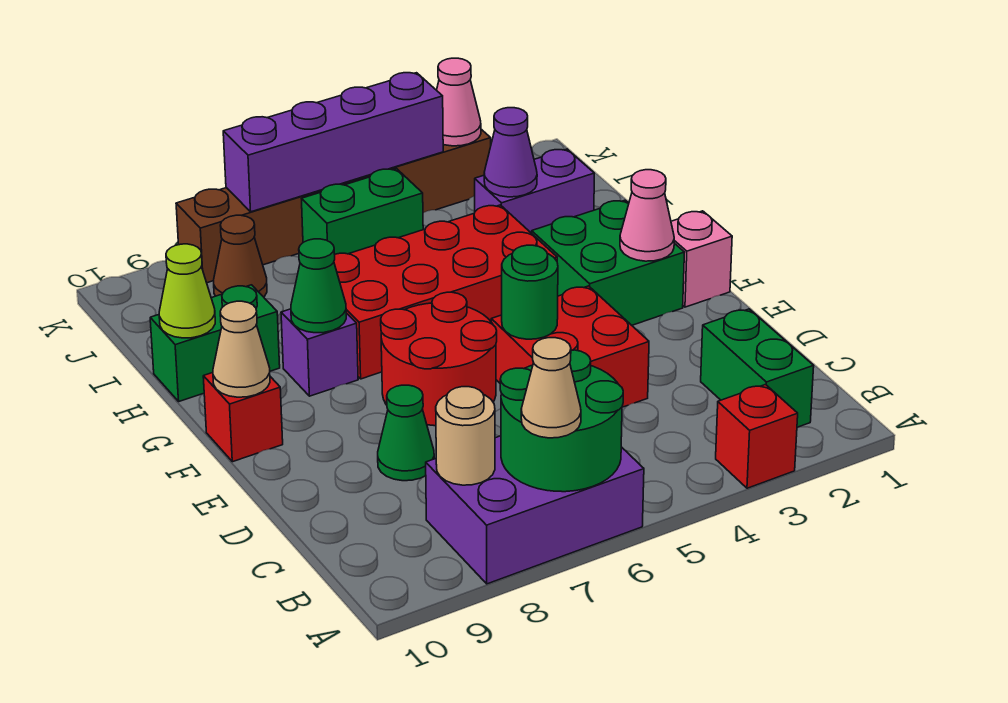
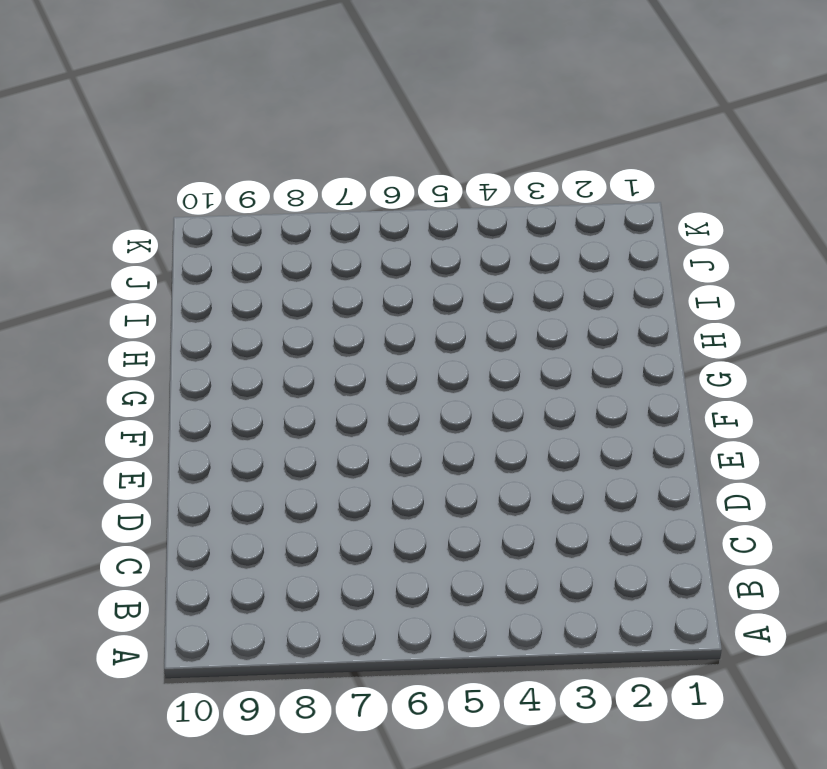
none -> red 1x1 brick [716,385,798,488]
none -> purple 2x3 brick [426,436,644,584]
none -> green 1x2 brick [701,309,814,427]

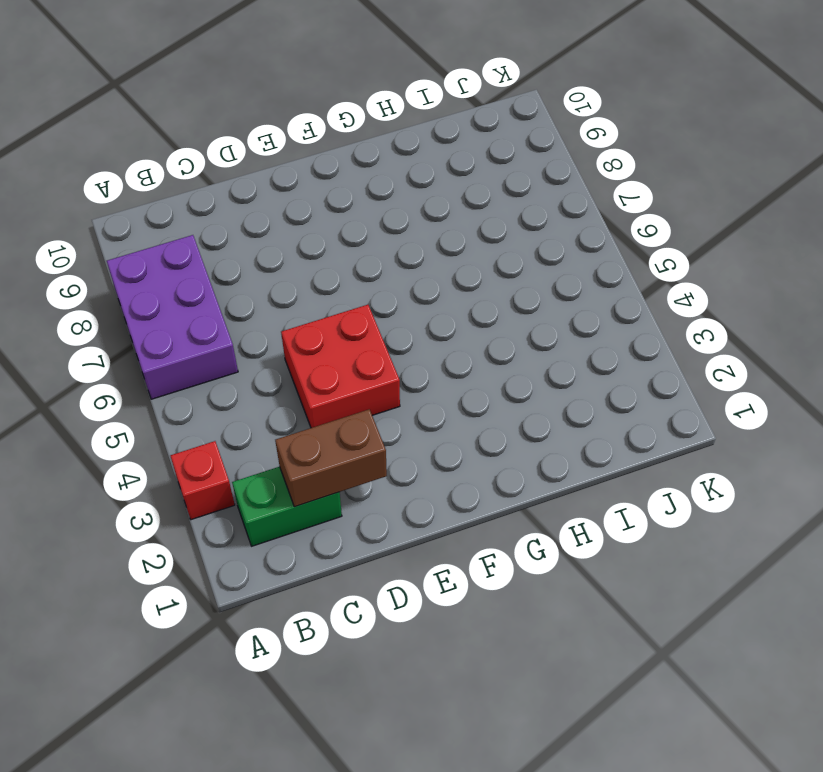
brown 1x2 brick [275,409,387,507] -> none
none -> green 1x1 cone [378,385,434,481]
none -> red 2x2 round brick [381,292,497,426]
none -> pink 1x1 brick [671,211,732,307]

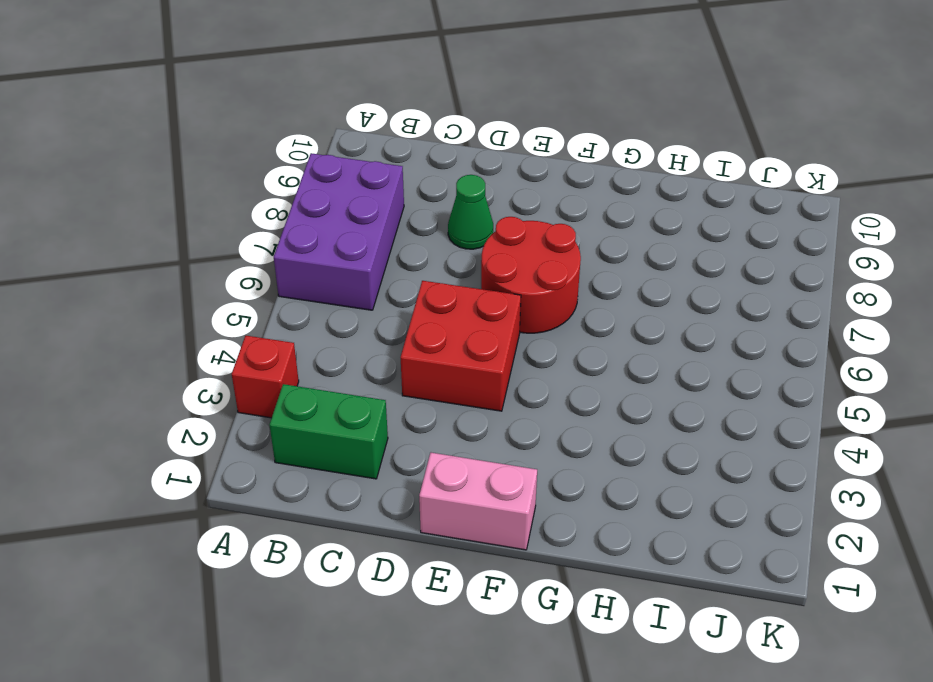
pink 1x2 brick [419,453,537,550] -> pink 1x1 brick [671,211,732,307]
none -> green 2x2 brick [532,200,684,325]
none -> red 1x1 brick [203,373,283,462]
none -> red 2x4 brick [334,205,557,379]

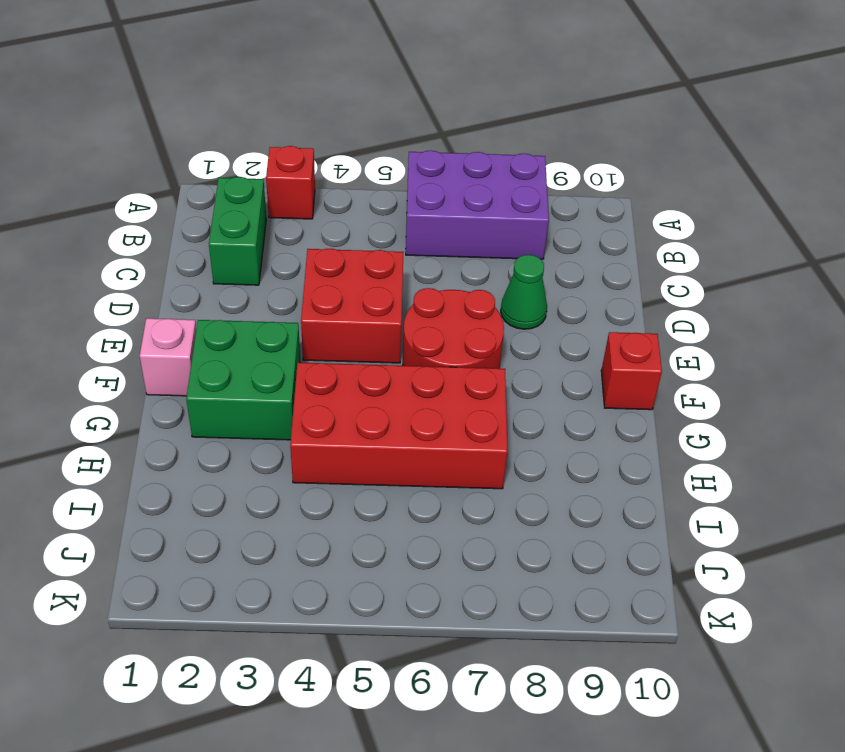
none -> purple 1x1 brick [281,309,358,396]
none -> green 1x2 brick [150,285,280,401]
none -> purple 1x2 brick [475,149,594,233]

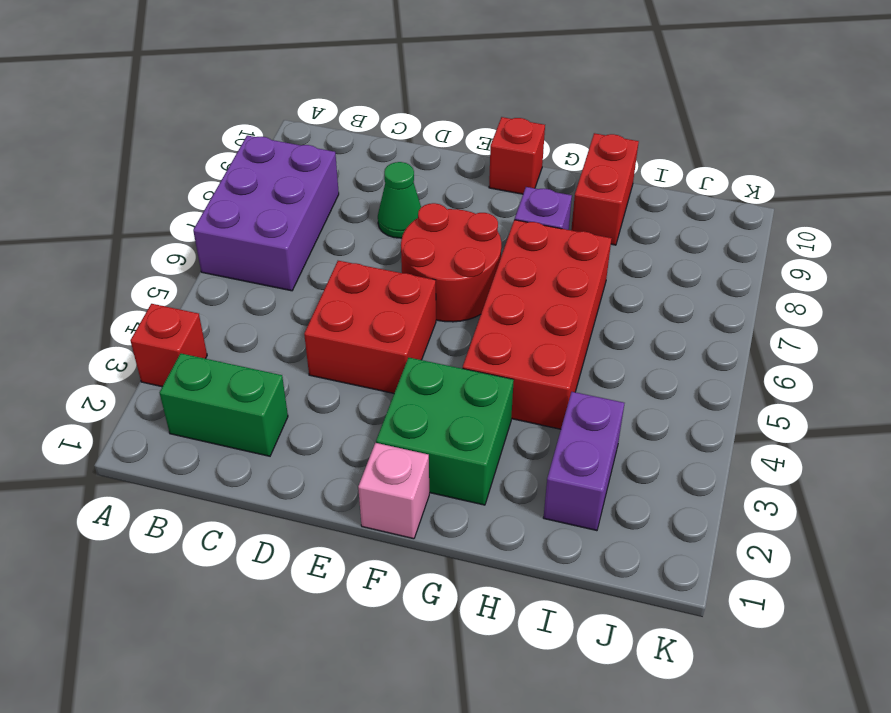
red 1x2 brick [571,133,639,245] -> green 1x2 brick [150,285,280,401]
none -> green 1x2 brick [302,169,423,254]
none -> brown 1x1 cone [214,215,267,297]
none -> brown 1x6 brick [176,129,491,283]

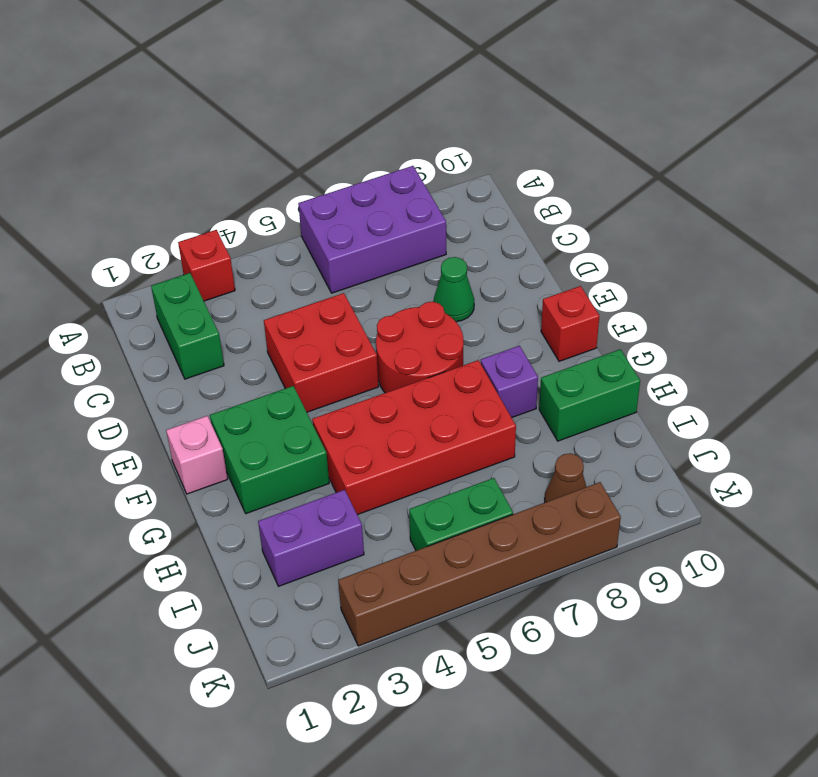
none -> green 2x2 round brick [500,350,623,492]
none -> tan 1x1 round brick [436,387,495,485]
none -> green 1x1 round brick [502,245,558,339]

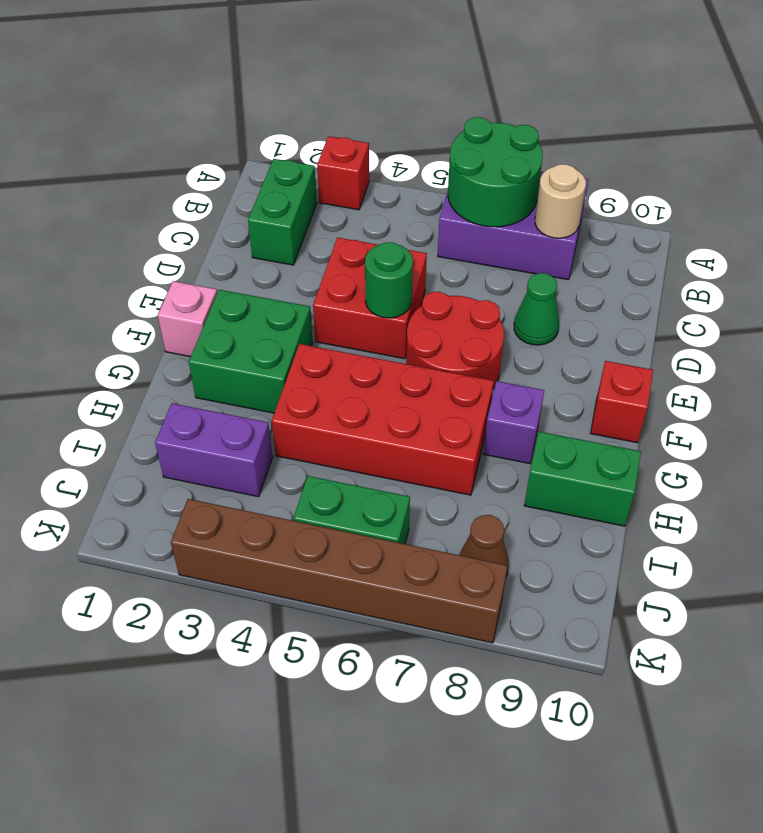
none -> pink 1x1 cone [620,170,674,261]
none -> tan 1x1 cone [213,301,270,397]
none -> green 1x1 cone [291,239,346,333]

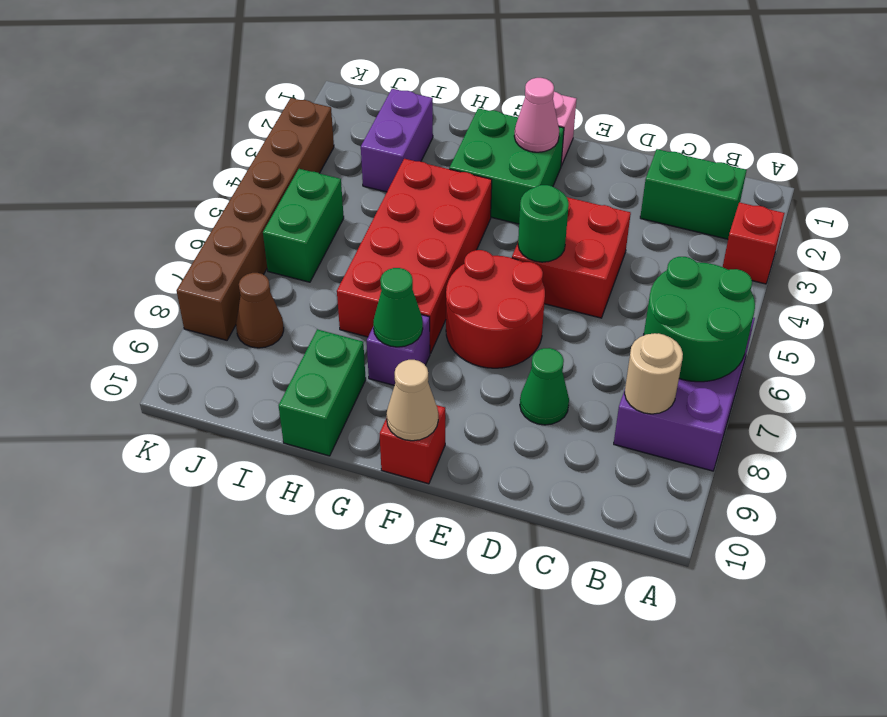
none -> lime 1x1 cone [159,244,215,338]
none -> purple 1x1 cone [484,108,537,197]
none -> pink 1x1 cone [437,58,481,146]

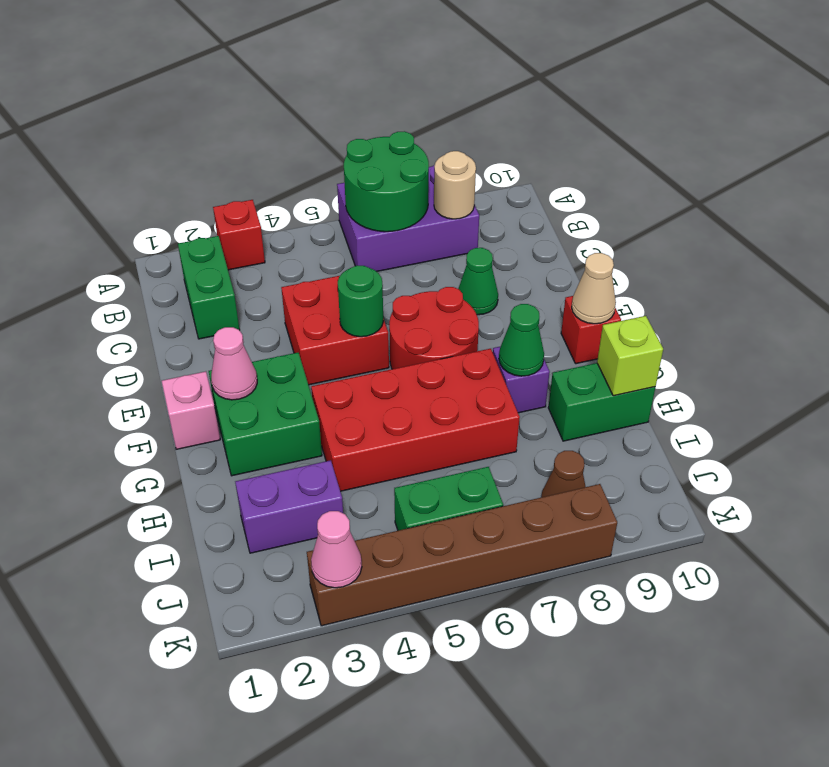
lime 1x1 brick [597,316,663,396] -> lime 1x1 cone [159,244,215,338]
none -> purple 1x1 cone [484,108,537,197]
none -> purple 1x4 brick [223,73,443,212]
none -> tan 1x1 cone [521,338,581,438]

